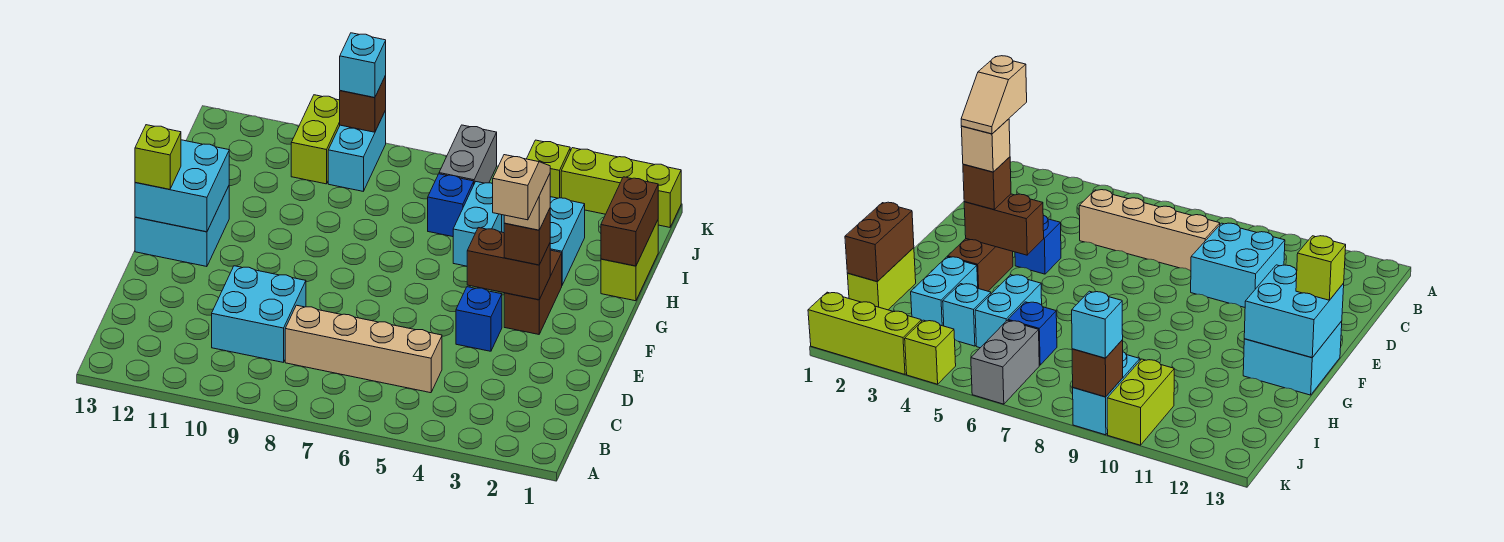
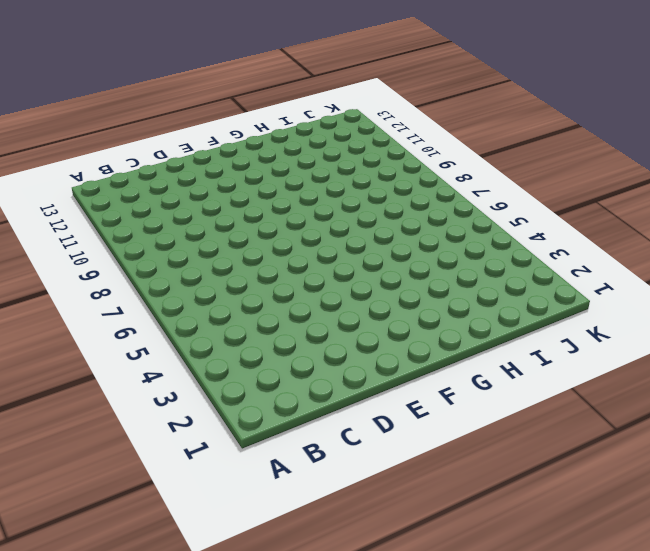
none -> tan 1x4 brick [285,305,442,393]
none -> cyan 2x2 brick [212,266,306,362]
none -> blue 1x1 brick [456,287,502,351]

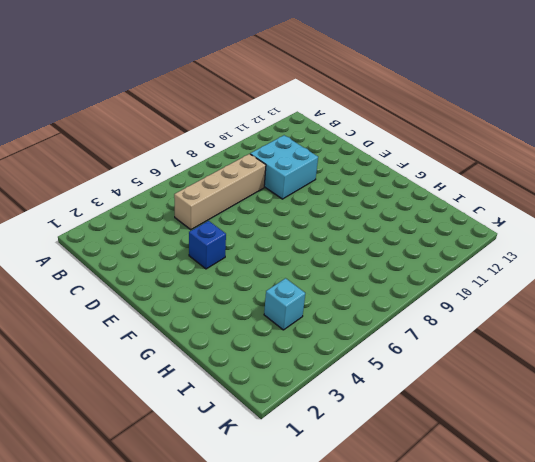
none -> brown 1x2 brick [504,250,562,334]
none -> cyan 2x2 brick [135,186,229,267]
none -> lime 1x2 brick [601,220,658,301]

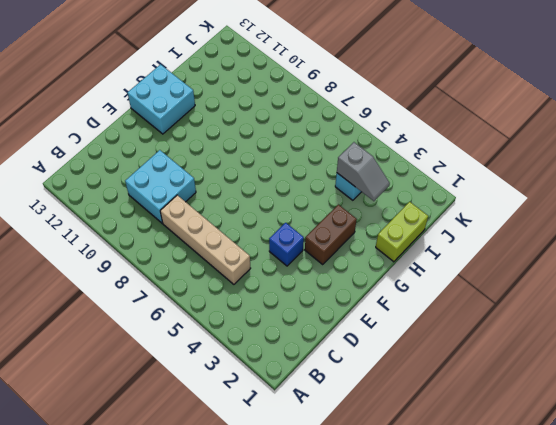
grey 1x2 slope [337,142,390,201] -> none
none -> cyan 1x2 brick [550,197,585,285]
none -> cyan 1x2 brick [453,182,502,266]
none -> blue 1x1 brick [428,174,474,237]

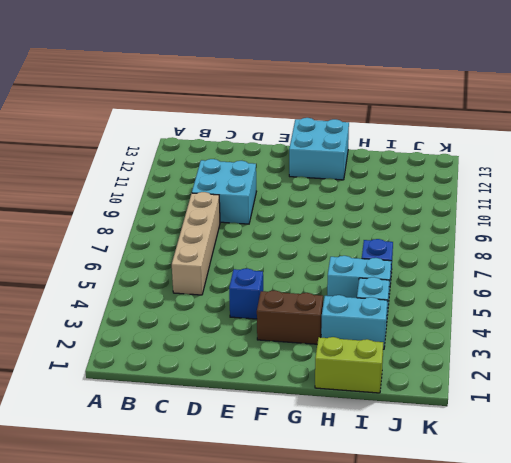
none -> grey 1x2 brick [439,125,497,183]
none -> cyan 1x2 brick [328,111,386,191]
none -> lime 1x2 brick [291,95,340,184]

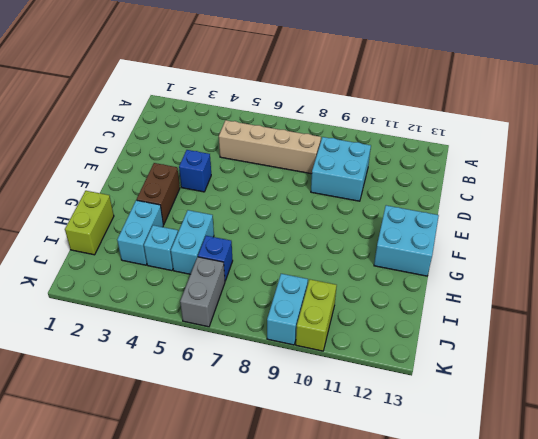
none -> lime 1x3 brick [561,148,681,227]
none -> lime 1x1 brick [527,140,570,198]
none -> brown 1x2 brick [467,228,550,300]

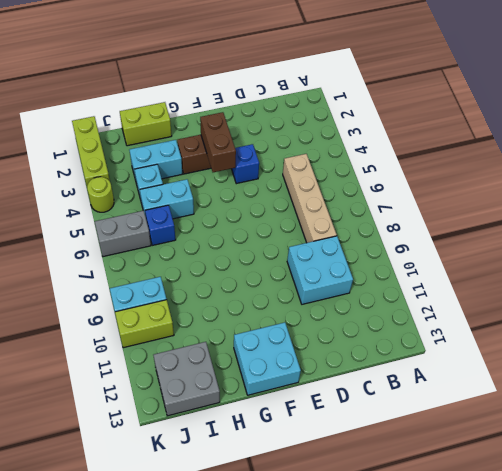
grey 2x2 brick [153,342,220,416] -> none
lime 1x1 round brick [87,177,114,212] -> lime 1x1 brick [527,140,570,198]
none -> cyan 2x2 brick [135,140,229,232]
none -> brown 1x2 brick [601,177,658,266]
none -> brown 1x1 brick [340,76,386,132]

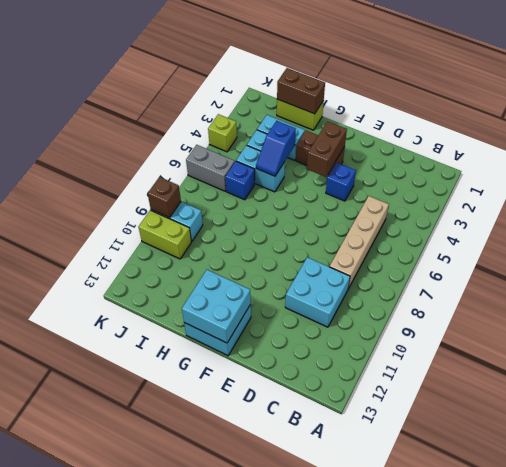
blue 1x2 slope [256,121,296,176] -> none
none -> lime 1x3 brick [561,148,681,227]
none -> brown 1x1 brick [504,209,550,265]
none -> lime 1x1 brick [135,125,181,189]

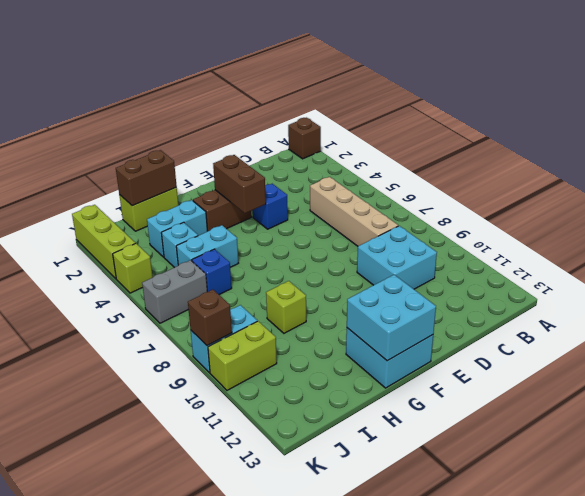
brown 1x1 brick [288,118,321,159] -> brown 1x1 brick moved to [504,209,550,265]
lime 1x1 brick [266,281,306,333] -> lime 1x1 brick moved to [135,125,181,189]
none -> cyan 1x1 brick [340,33,386,98]
none -> tan 1x1 brick [504,174,550,230]
none -> tan 1x2 slope [493,155,550,220]

